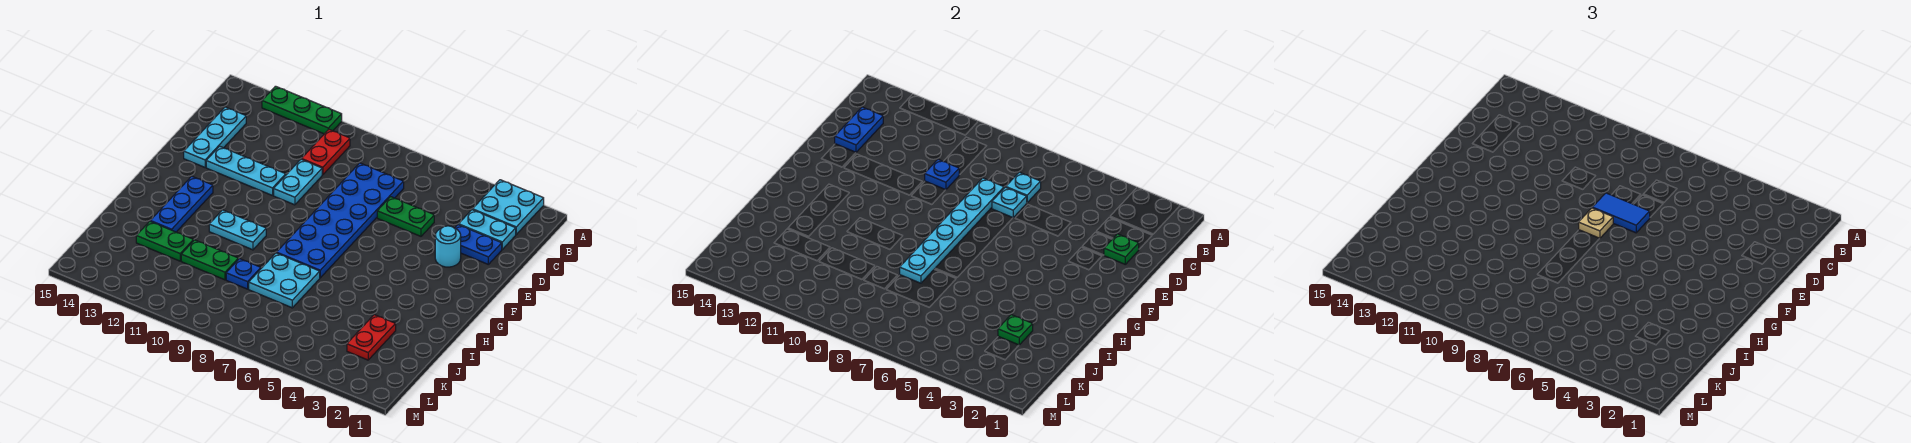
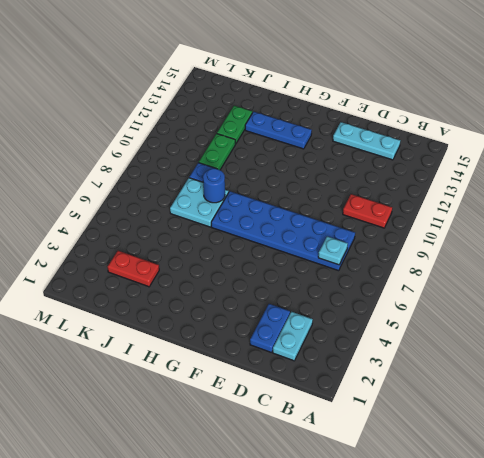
blue 1x1 round brick [203,168,225,203] -> cyan 1x6 plate [900,178,1004,283]
none -> cyan 2x2 plate [473,180,544,234]
none -> green 1x3 plate [262,86,342,134]
none -> green 1x2 plate [377,197,434,236]

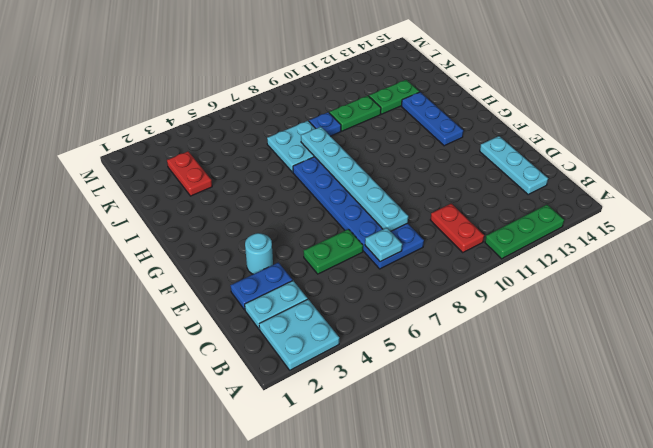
none -> cyan 1x2 plate [274,159,322,205]
none -> cyan 1x3 plate [206,146,286,196]
none -> cyan 1x2 plate [209,210,266,250]

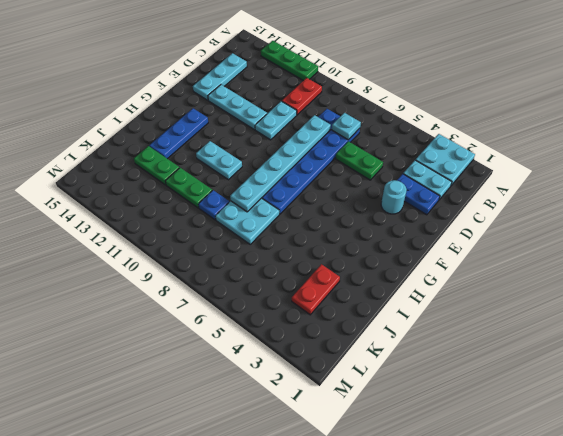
none -> blue 1x2 plate [835,107,883,152]
none -> green 1x1 plate [1104,234,1139,264]
none -> cyan 1x1 plate [992,187,1027,218]

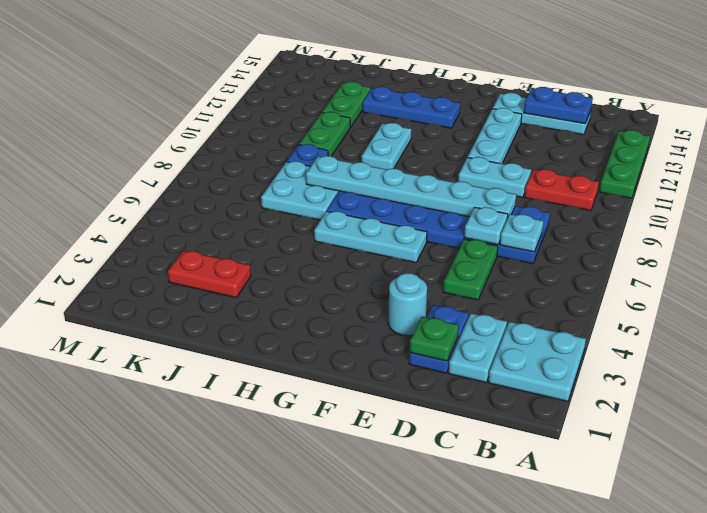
cyan 1x3 plate [314,211,427,262] -> none
none -> blue 1x1 plate [925,159,959,190]
none -> green 1x1 plate [998,315,1033,345]
none -> blue 1x2 tile [1592,193,1650,233]

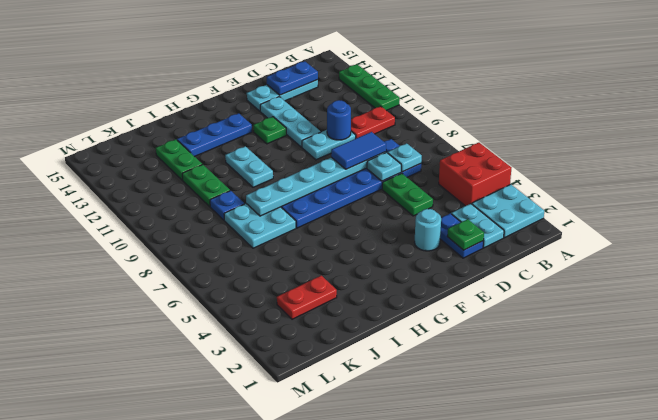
red 2x2 brick [439,143,511,206] -> none
blue 1x2 tile [331,132,386,169] -> blue 1x2 tile turned to [1592,193,1650,233]
blue 1x1 round brick [327,100,351,140] -> blue 1x1 plate [925,159,959,190]
green 1x1 plate [253,117,286,144] -> green 1x1 plate moved to [998,315,1033,345]
none -> tan 1x1 plate [1579,208,1613,239]

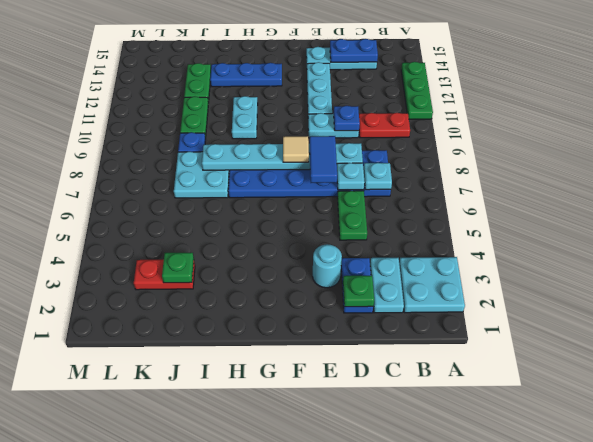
tan 1x1 tile [283,136,309,162] -> tan 1x1 plate [1579,208,1613,239]

